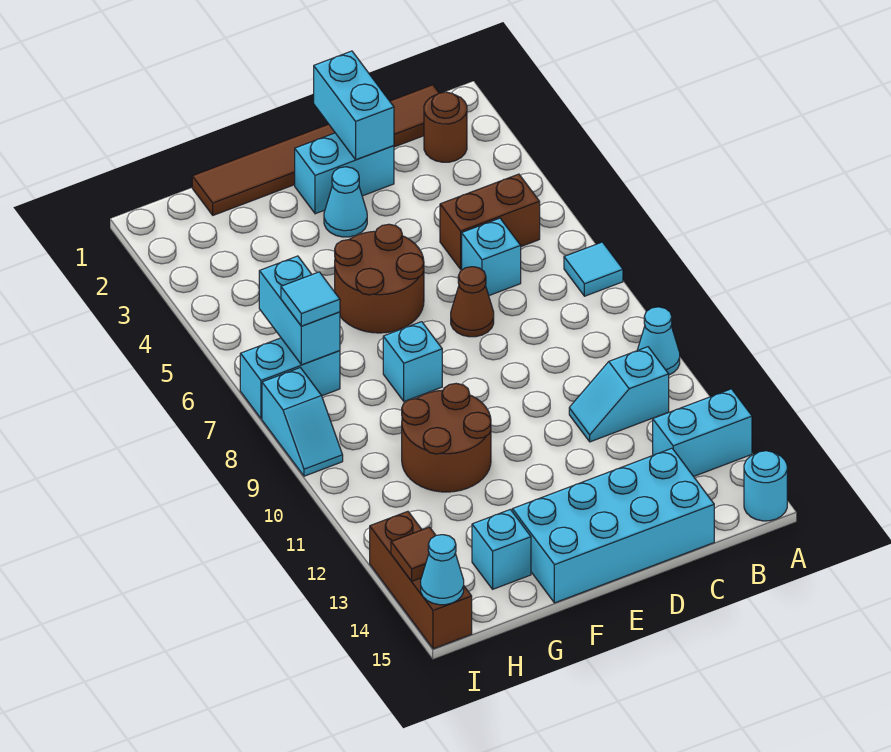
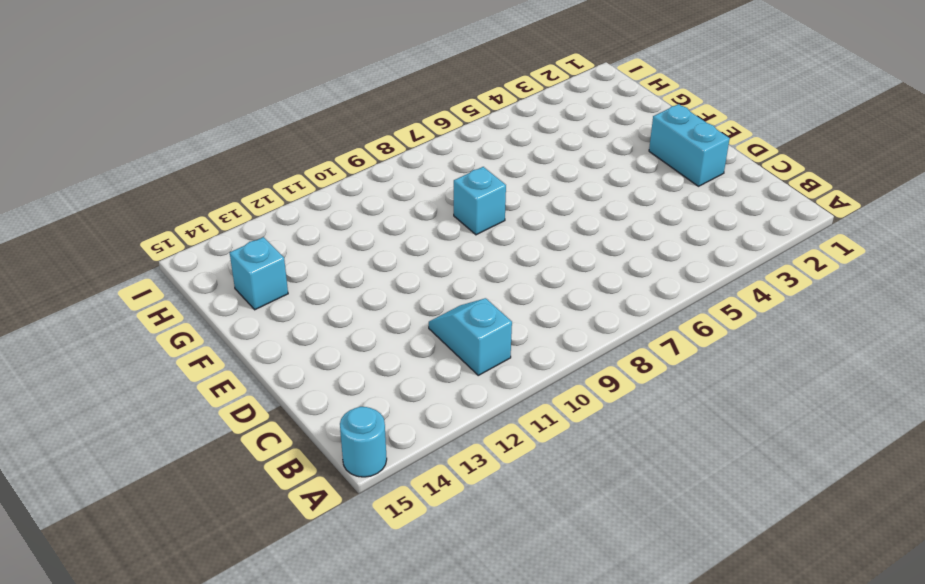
none -> cyan 1x1 tile [564,242,623,296]
none -> cyan 1x1 cone [638,307,680,375]
none -> cyan 1x2 brick [653,389,752,476]

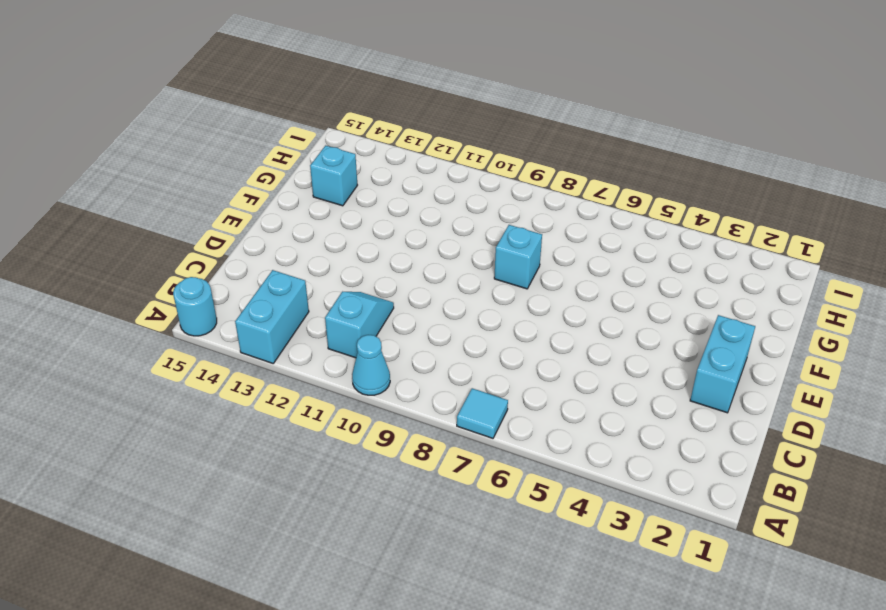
none -> brown 1x6 tile [192,85,439,215]
none -> brown 1x1 round brick [424,92,467,162]
none -> brown 1x2 brick [440,174,540,269]

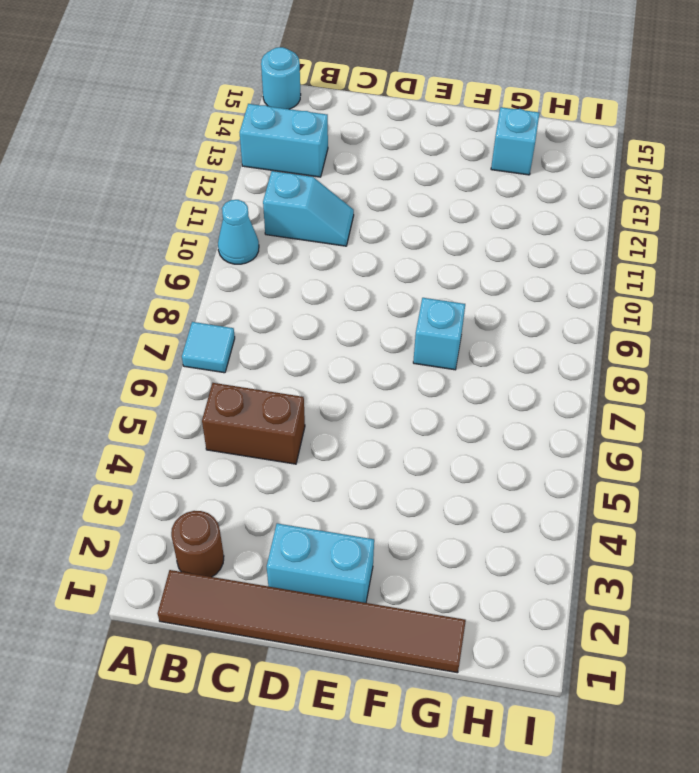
none -> cyan 1x1 brick [462,218,521,295]
none -> cyan 2x4 brick [512,448,714,603]
none -> brown 1x1 cone [451,267,494,337]

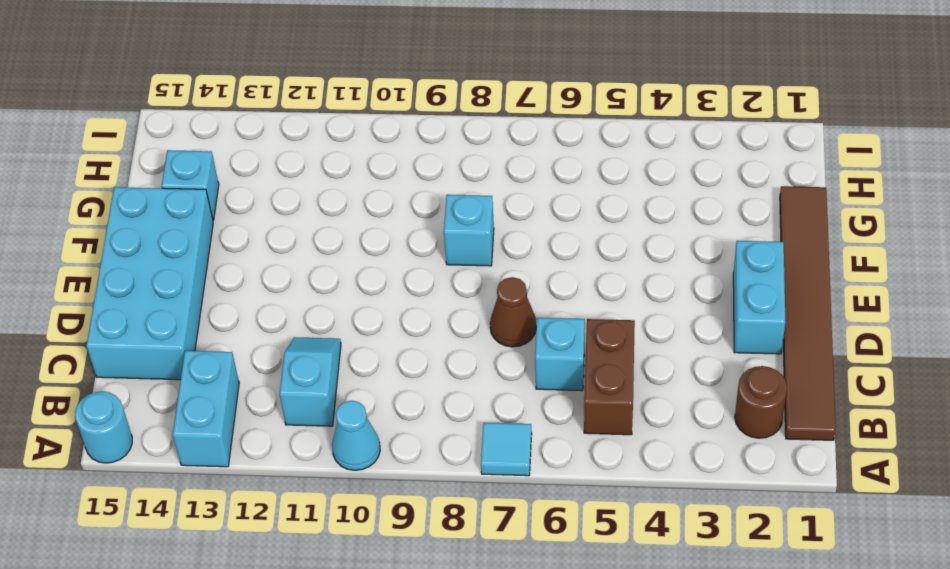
none -> cyan 1x1 cone [324,167,367,237]
none -> brown 2x2 round brick [335,224,424,333]
none -> brown 2x2 round brick [402,383,491,492]

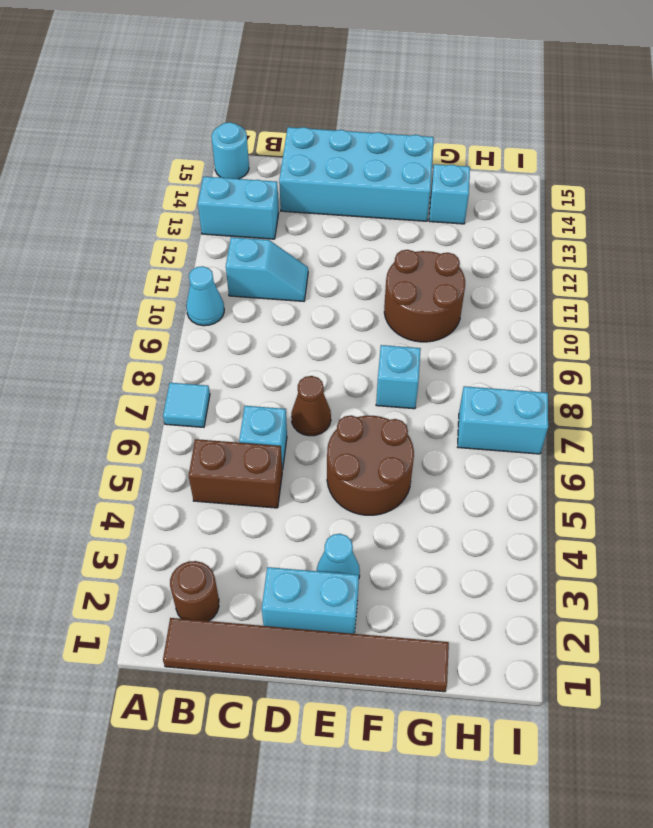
none -> cyan 1x2 slope [262,368,343,476]
none -> brown 1x3 brick [370,511,472,649]
none -> cyan 1x2 brick [314,51,394,160]

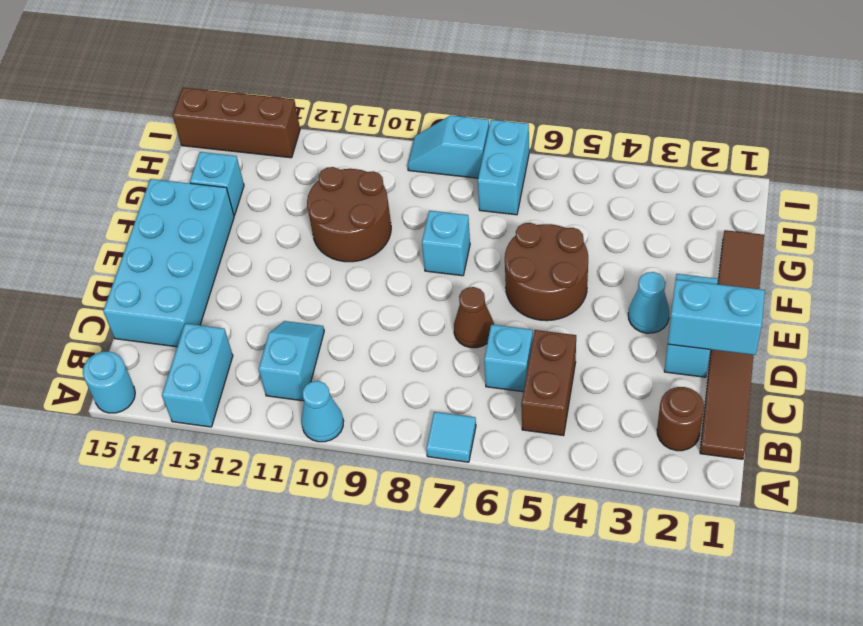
none -> cyan 1x2 brick [259,256,340,365]
none -> brown 1x1 tile [391,527,436,581]
none -> cyan 1x1 cone [421,535,464,605]

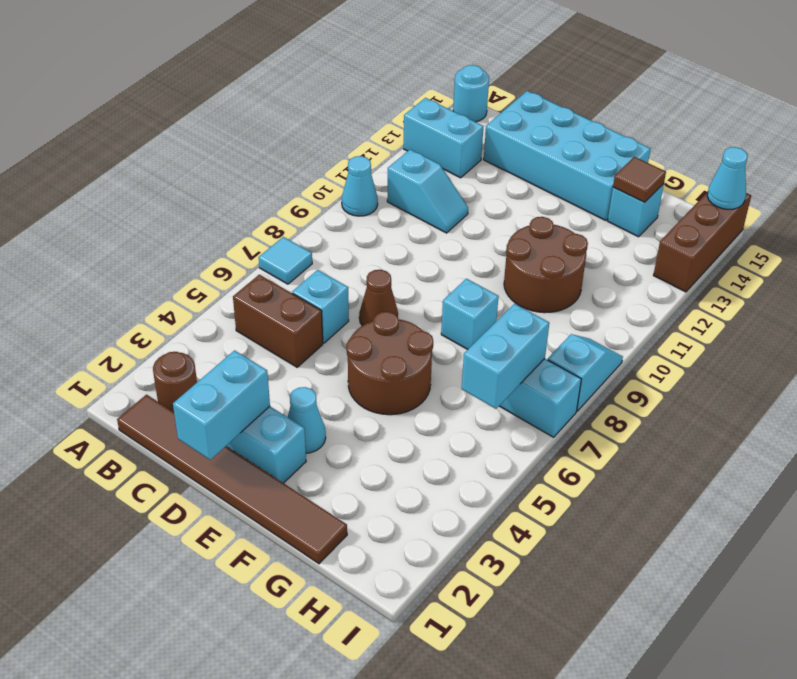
brown 1x1 tile [613,157,666,202] -> brown 1x1 tile moved to [391,527,436,581]
none -> cyan 1x1 tile [281,272,340,326]

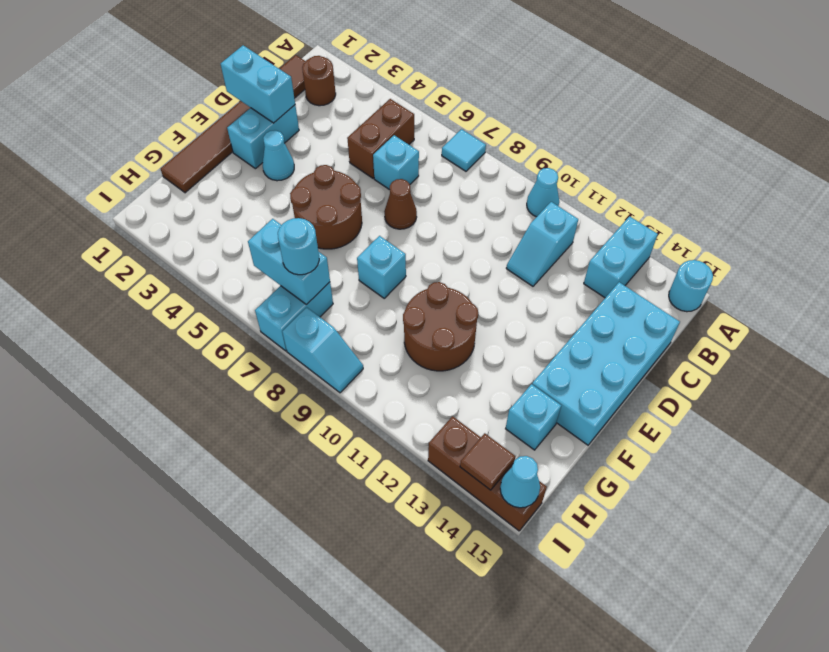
cyan 1x1 round brick [278,218,319,275] -> cyan 1x1 tile [281,272,340,326]

